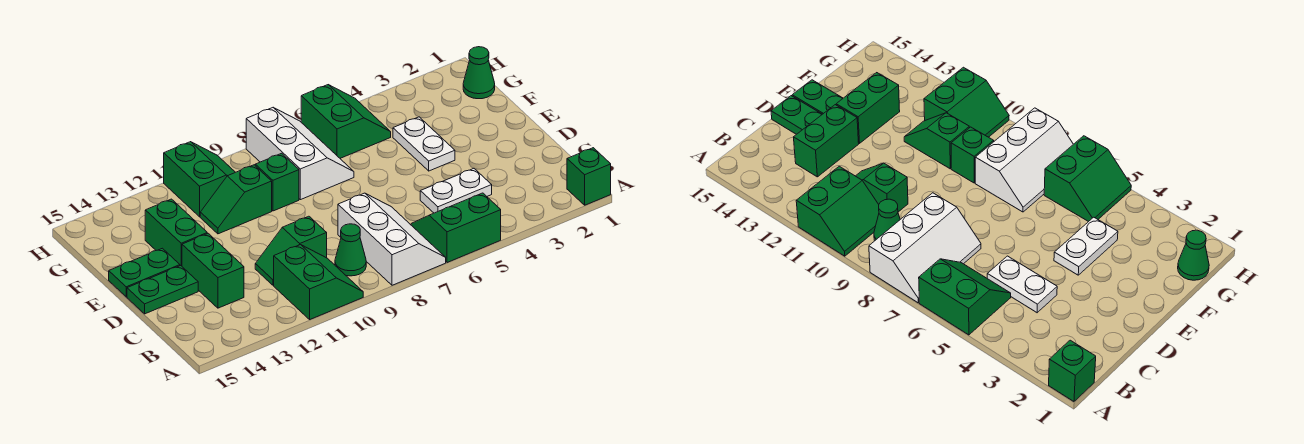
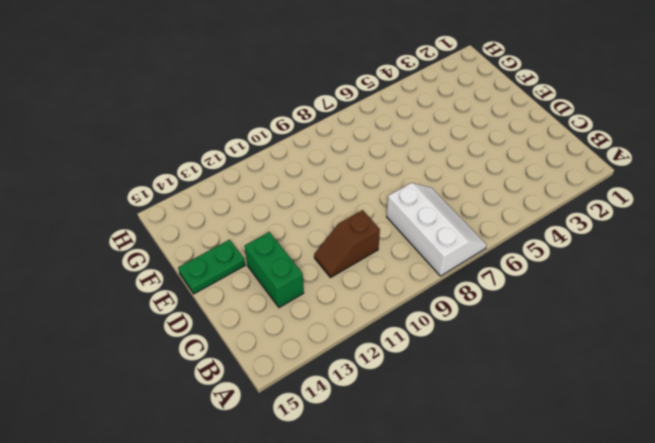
brown 1x2 slope [314,210,380,278] -> green 1x2 slope [255,216,327,285]
none -> green 1x1 brick [567,148,611,205]
none -> green 2x2 slope [411,193,501,263]
none -> green 2x2 slope [274,245,363,319]

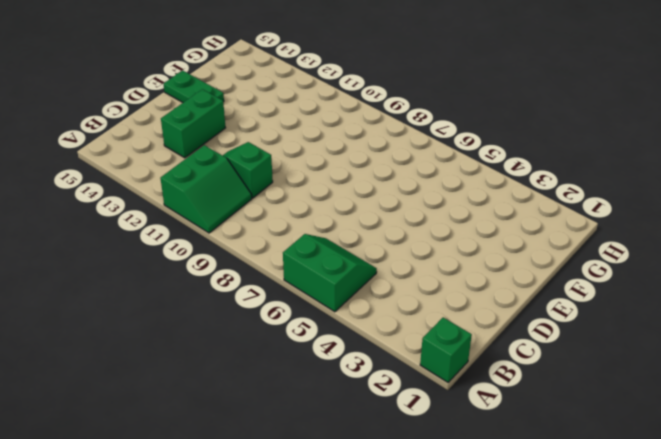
none -> white 2x3 slope [338,193,446,285]
none -> green 1x1 cone [335,224,366,276]
none -> white 1x2 plate [420,168,492,213]

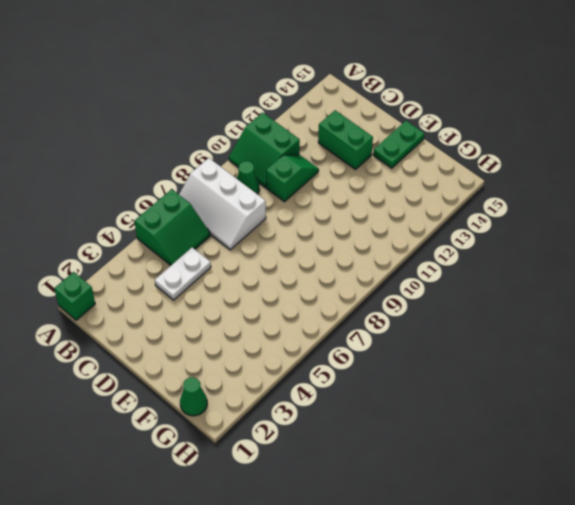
none -> green 1x2 plate [127,266,198,314]
none -> white 1x2 plate [393,117,455,171]
none -> green 1x2 brick [145,199,207,266]

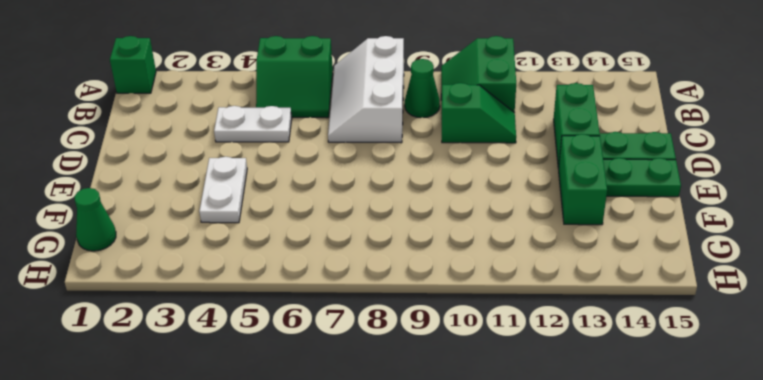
none -> white 2x3 slope [246,108,354,200]
none -> green 1x1 brick [255,153,299,211]
none -> green 1x2 slope [200,165,272,234]

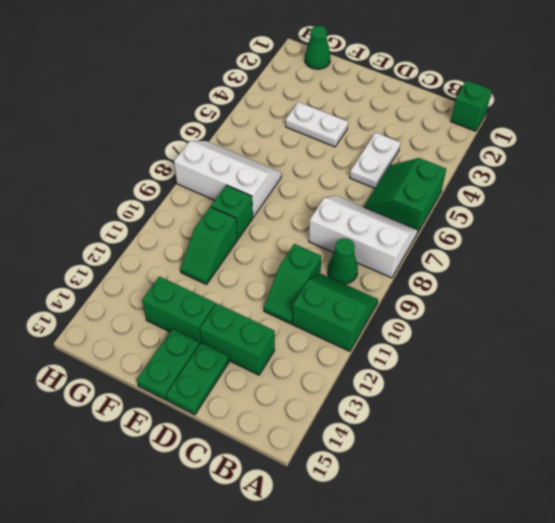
none -> green 2x2 slope [301,85,391,158]
none -> green 2x2 slope [164,142,235,217]

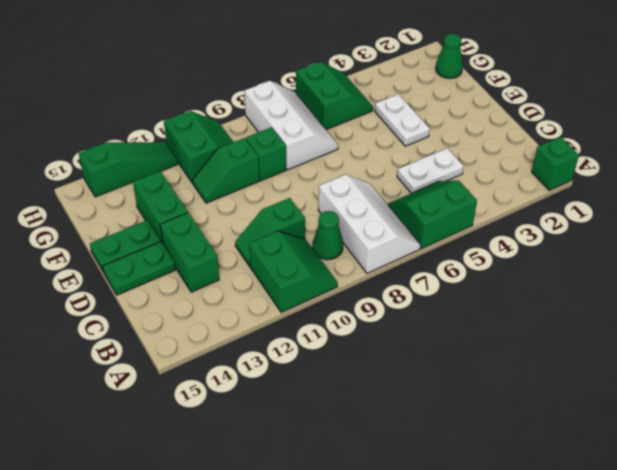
green 1x3 slope [79,142,178,197] -> none

